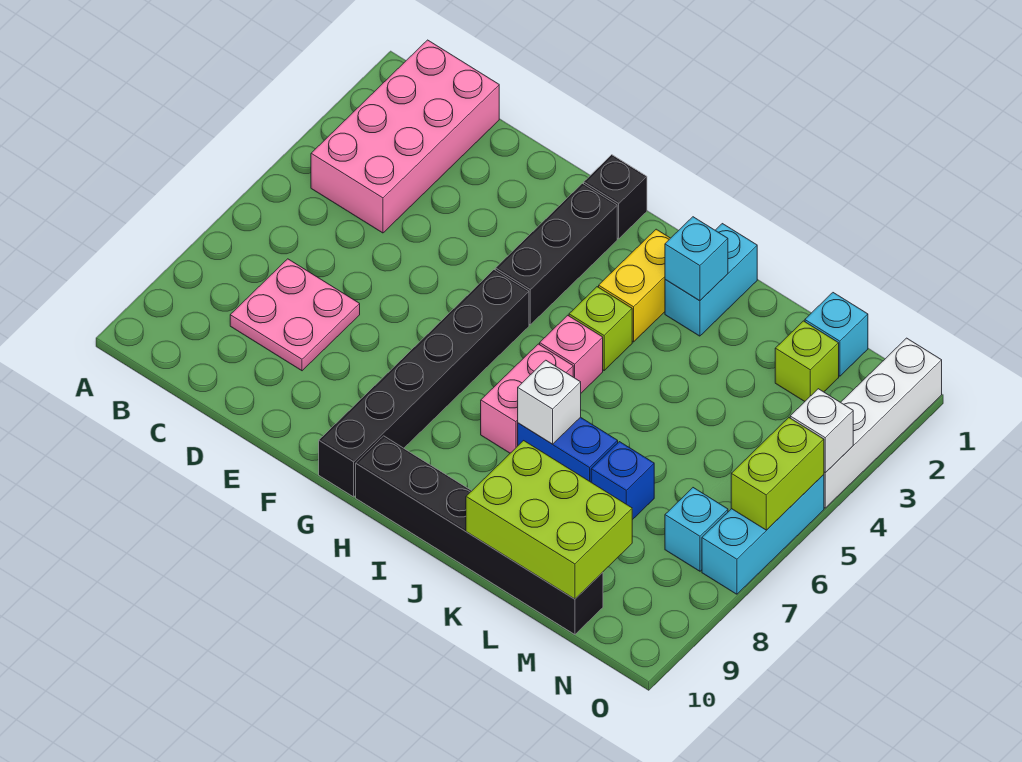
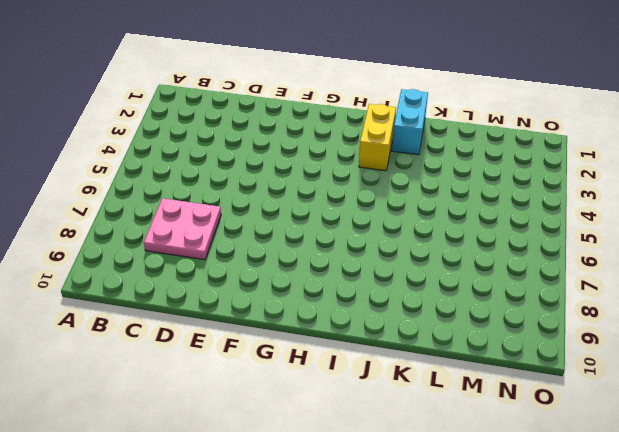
none -> pink 2x4 brick [311,40,499,233]
none -> black 1x1 brick [584,155,647,239]
none -> black 1x3 brick [495,183,617,325]

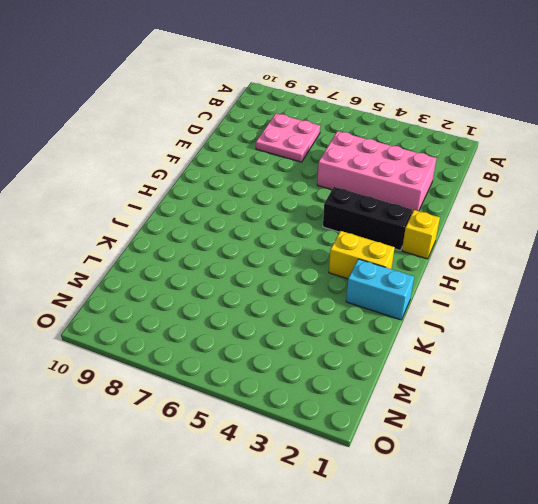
pink 2x4 brick [317,131,437,213] -> pink 2x4 brick moved to [311,40,499,233]
yellow 1x1 brick [402,210,440,259] -> black 1x1 brick [584,155,647,239]
none -> black 1x6 brick [319,270,529,497]
none -> black 1x6 brick [356,436,603,635]
none -> lime 1x1 brick [569,287,632,370]

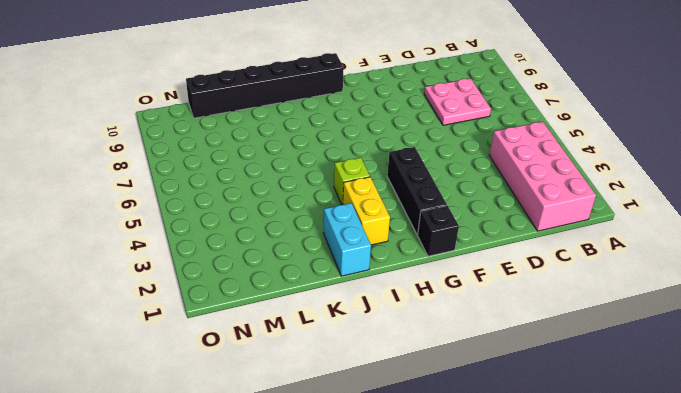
none -> black 1x6 brick [319,270,529,497]
none -> pink 1x1 brick [540,315,603,393]
none -> pink 1x2 brick [481,344,573,453]

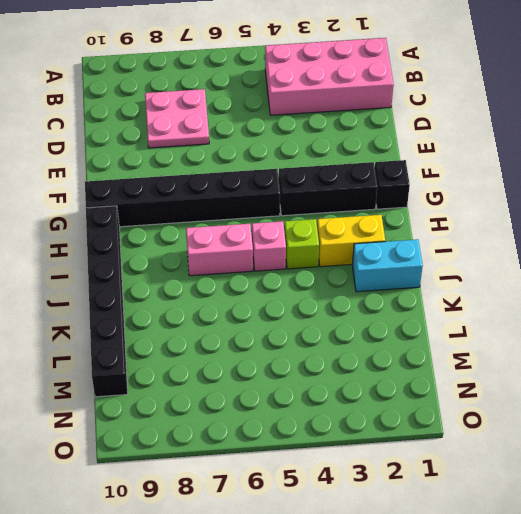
none -> blue 1x2 brick [518,417,618,482]
none -> blue 1x1 brick [591,442,654,520]
none -> cyan 1x1 brick [805,293,868,376]

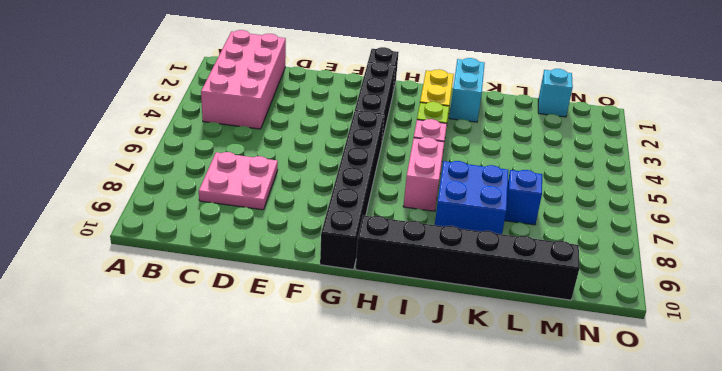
blue 2x2 brick [435,161,508,234] -> blue 1x2 brick [518,417,618,482]
none -> lime 1x1 brick [775,321,839,401]
none -> cyan 1x1 brick [665,488,728,571]
none -> white 1x4 brick [824,338,942,508]

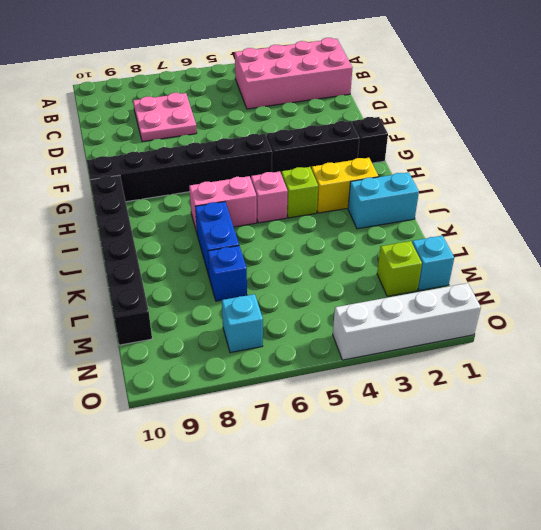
none -> cyan 1x3 brick [702,475,824,594]
none -> cyan 1x1 brick [665,217,728,301]
none -> white 1x1 brick [518,360,581,444]

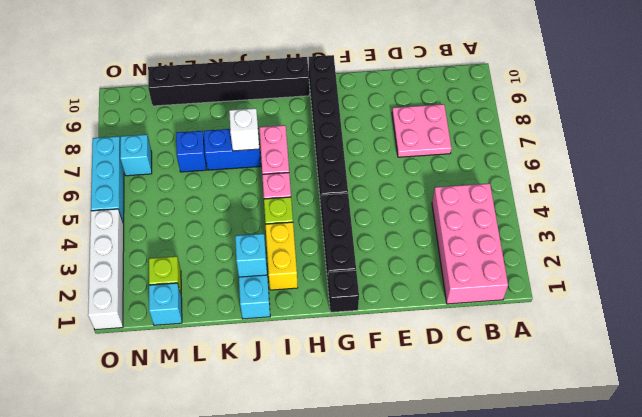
none -> lime 2x3 brick [466,441,632,599]
none -> white 1x1 brick [790,389,853,473]
none -> lime 1x2 brick [731,418,824,530]

